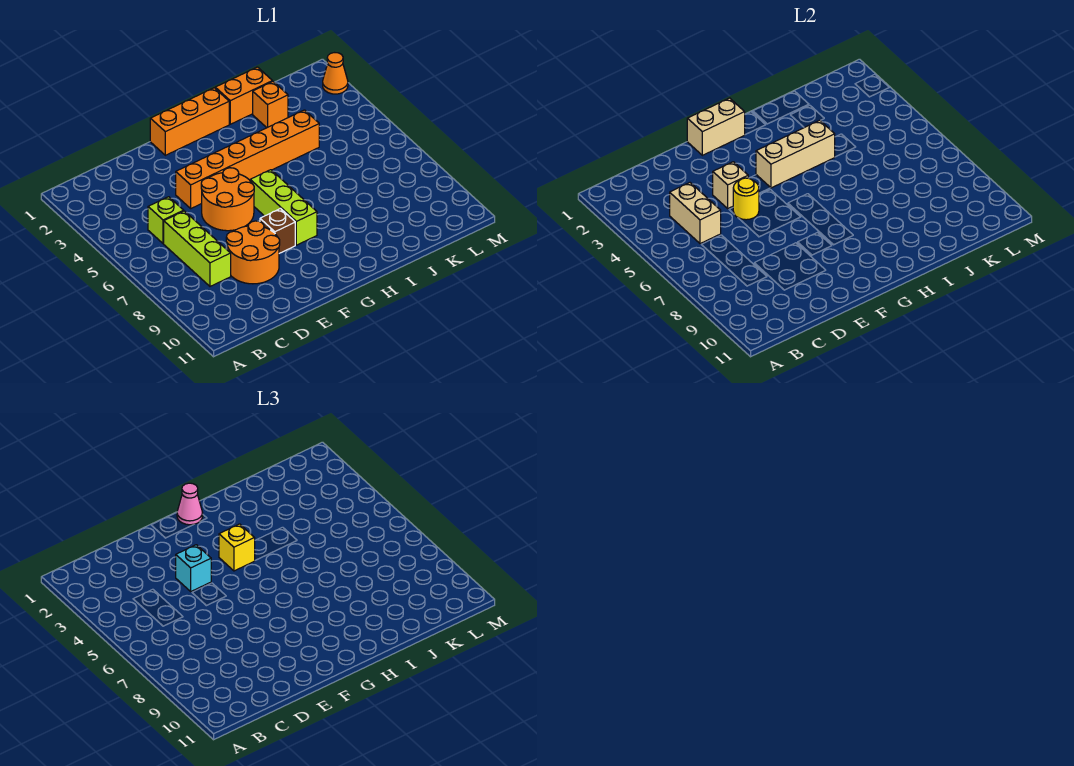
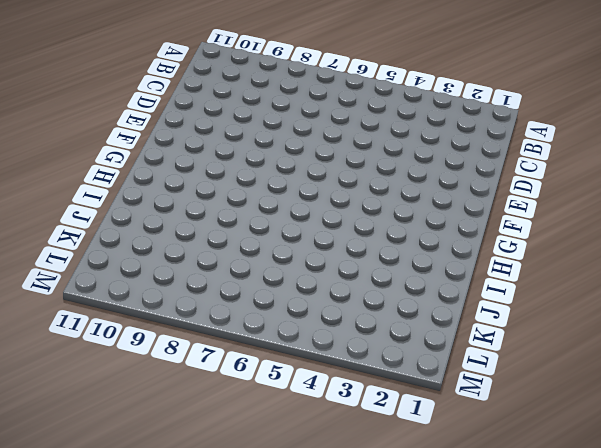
none -> lime 1x1 brick [148,197,184,244]
none -> lime 1x3 brick [164,211,231,286]
none -> orange 2x2 round brick [226,221,280,284]

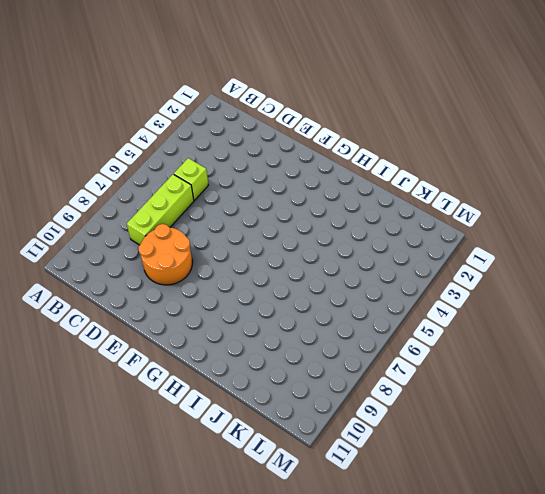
none -> orange 1x6 brick [176,110,319,208]
none -> orange 2x2 round brick [201,168,254,231]
none -> orange 1x3 brick [150,88,229,155]

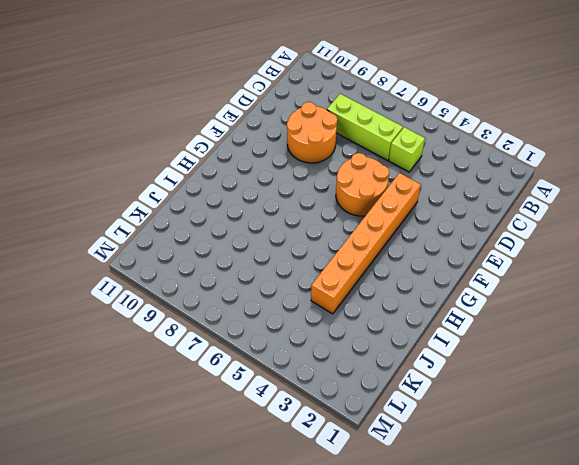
none -> orange 1x3 brick [150,88,229,155]
none -> brown 1x1 brick [260,209,295,253]
none -> lime 1x3 brick [250,170,317,245]

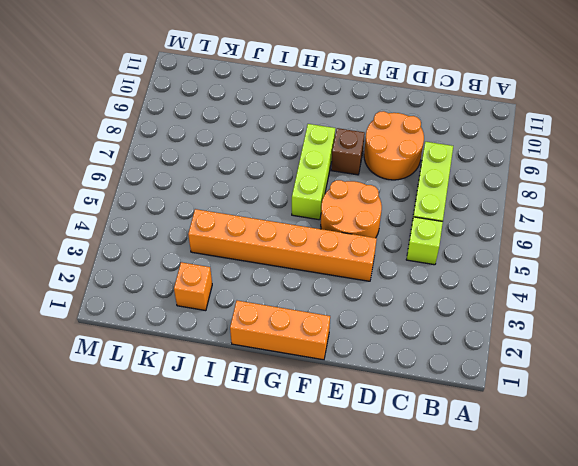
none -> orange 1x2 brick [215,67,272,124]
none -> orange 1x1 cone [323,53,348,94]
none -> tan 1x2 brick [670,183,721,244]

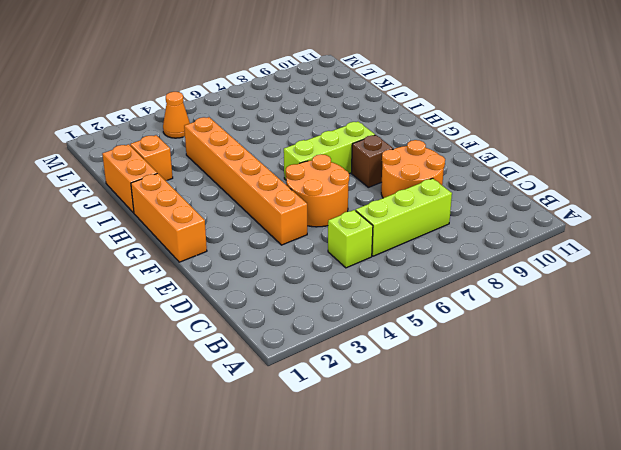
orange 1x1 cone [163,92,190,138] -> orange 1x1 cone moved to [323,53,348,94]
none -> tan 1x2 brick [670,183,721,244]
none -> tan 1x1 brick [713,162,748,208]
none -> yellow 1x1 round brick [733,178,759,220]

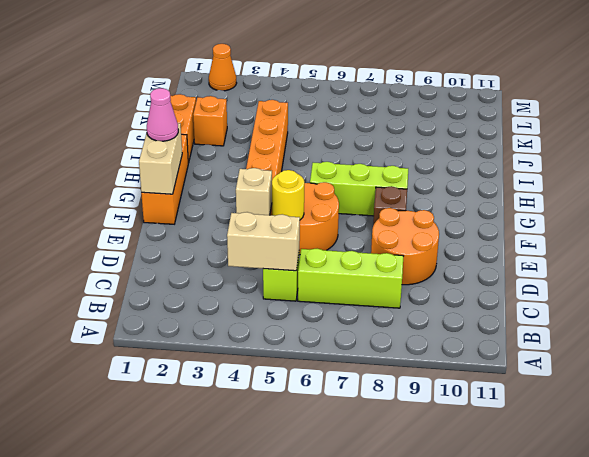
none -> tan 1x3 brick [756,120,835,188]
none -> cyan 1x1 brick [176,545,211,591]
none -> yellow 1x1 brick [219,524,255,571]

